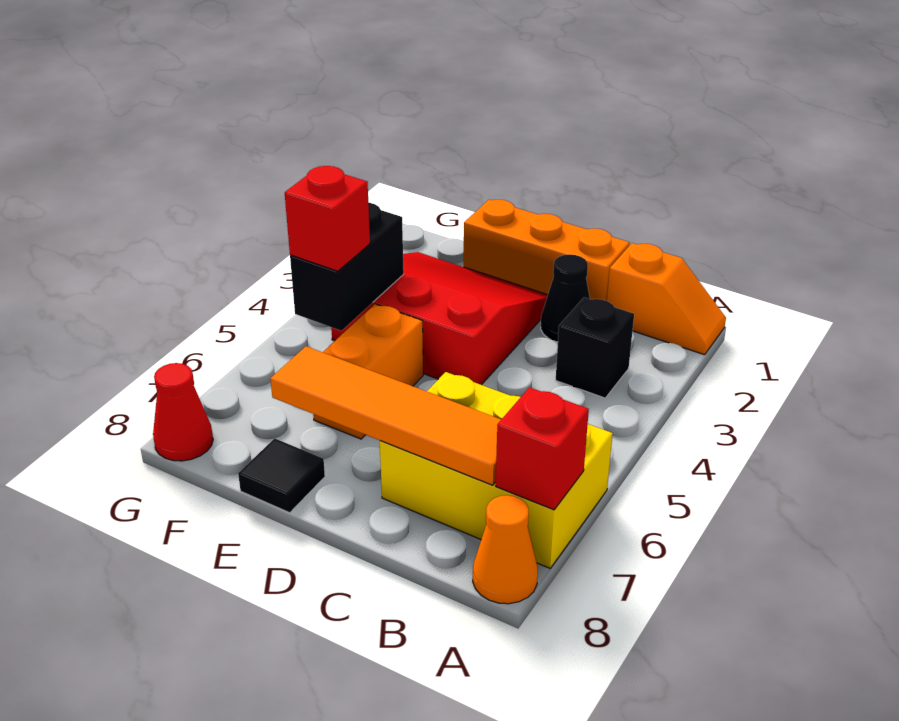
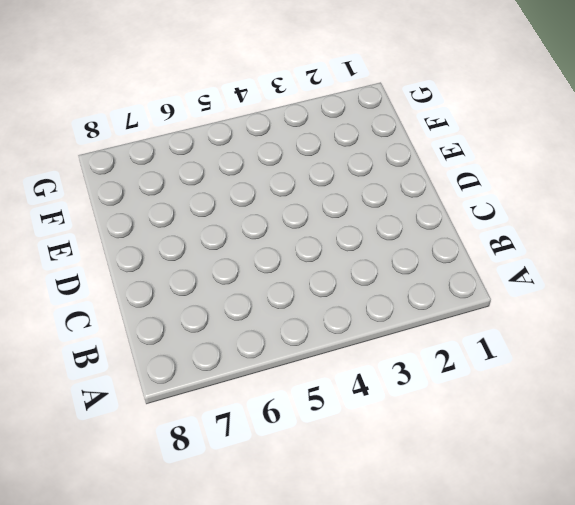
none -> orange 1x2 slope [607,243,726,355]
none -> yellow 2x3 brick [380,372,613,568]
none -> orange 1x1 cone [473,495,538,604]

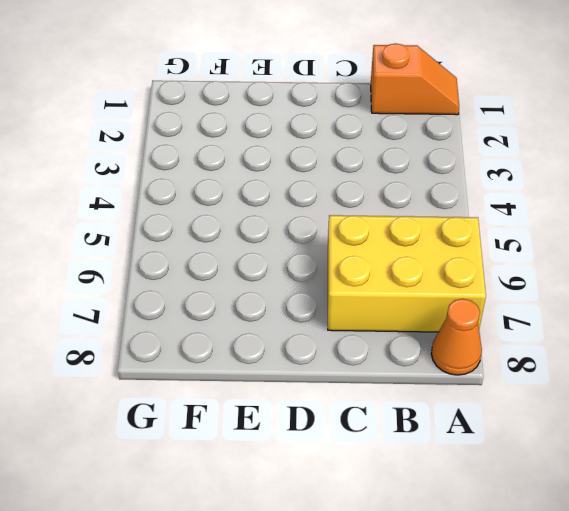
none -> black 1x1 brick [556,297,634,398]
none -> orange 1x3 brick [464,200,630,301]
none -> black 1x1 cone [541,254,590,342]

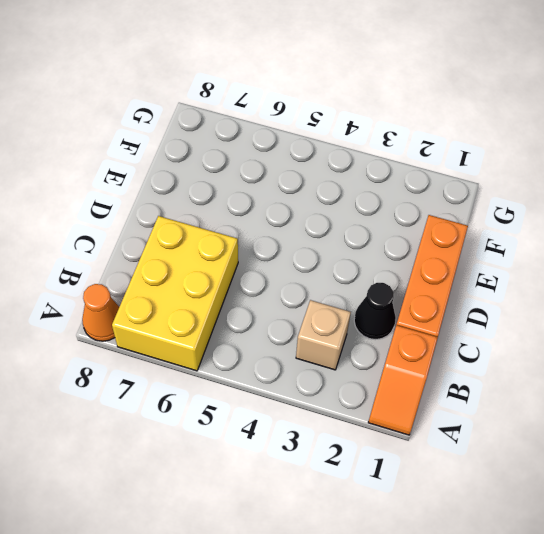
tan 1x1 brick [296,300,351,370] -> black 1x1 brick [556,297,634,398]
none -> red 3x3 slope [331,252,548,385]
none -> orange 1x2 brick [313,304,423,439]
none -> black 1x1 tile [238,438,325,513]

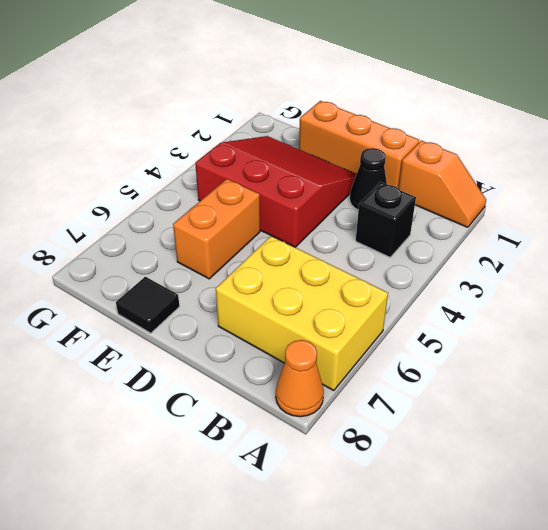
none -> red 1x1 cone [153,363,213,461]
none -> red 1x1 brick [496,387,589,510]
none -> orange 1x4 tile [270,346,501,485]

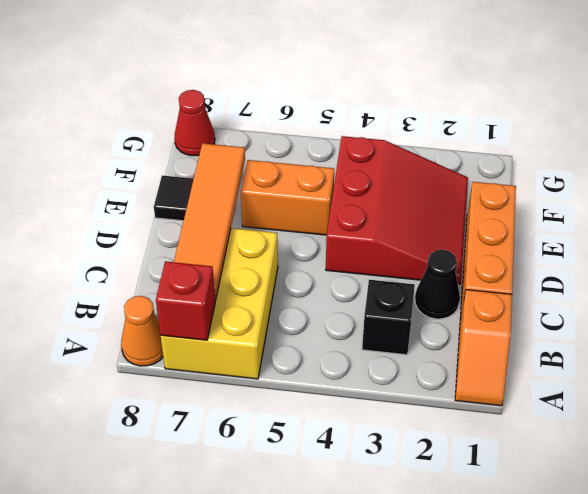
none -> black 1x2 brick [290,203,404,331]
none -> red 1x1 brick [285,166,370,271]

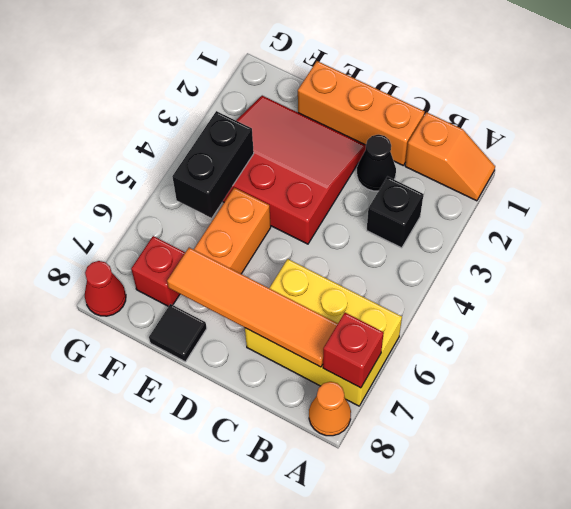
red 1x1 brick [131,236,185,307] -> red 1x1 brick moved to [285,166,370,271]

